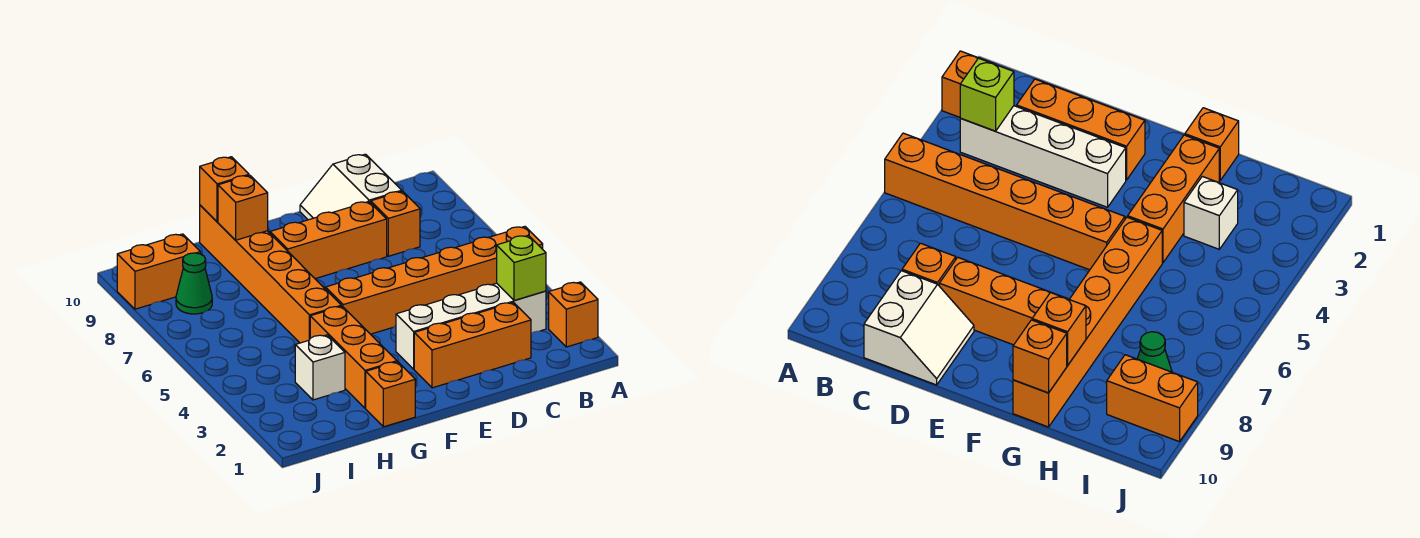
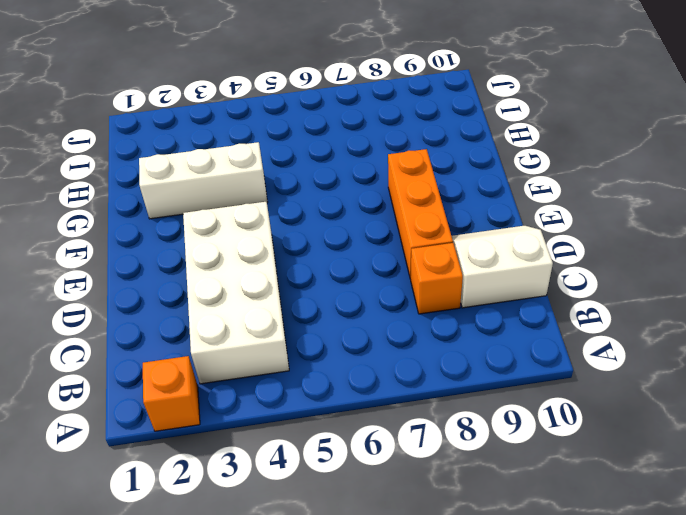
white 2x4 brick [183,202,289,384] -> white 1x4 brick [396,283,546,369]
white 1x3 brick [139,142,268,219] -> orange 1x3 brick [310,306,397,408]
none -> orange 1x6 brick [325,227,543,334]
none -> orange 1x3 brick [414,302,531,388]
none -> orange 1x1 brick [366,362,415,427]

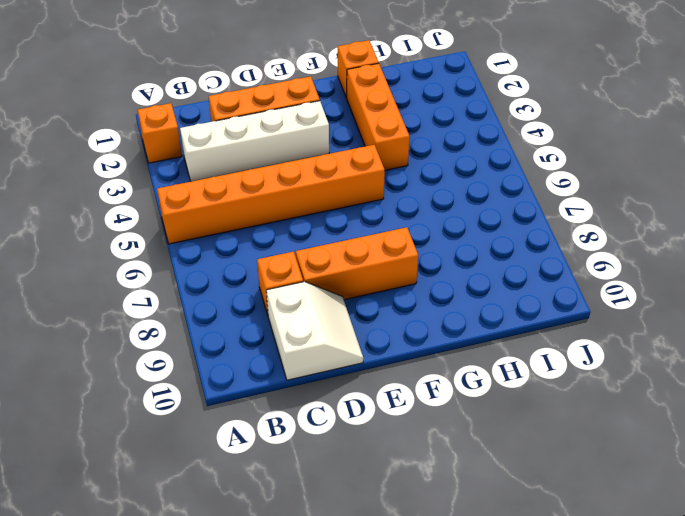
none -> orange 1x6 brick [200,205,341,343]
none -> white 1x1 brick [295,335,345,400]
none -> green 1x1 cone [176,253,212,314]

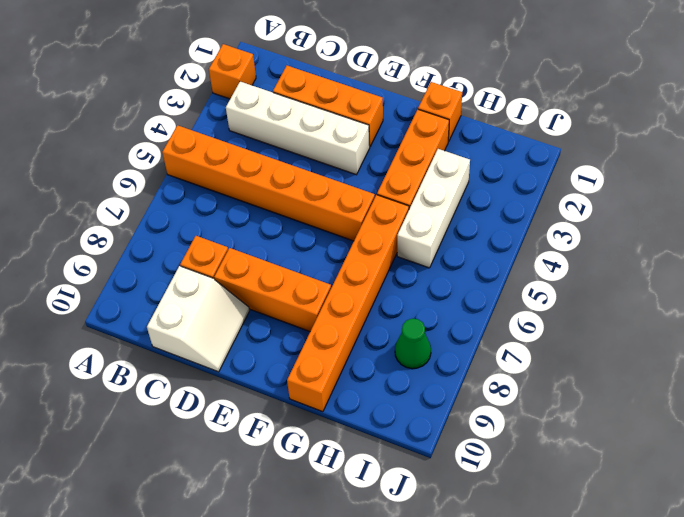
white 1x3 brick [397,149,470,268] -> white 1x1 brick [295,335,345,400]
none -> orange 1x2 brick [117,234,200,309]
none -> lime 1x1 brick [497,235,546,301]
none -> orange 1x1 brick [218,175,268,240]

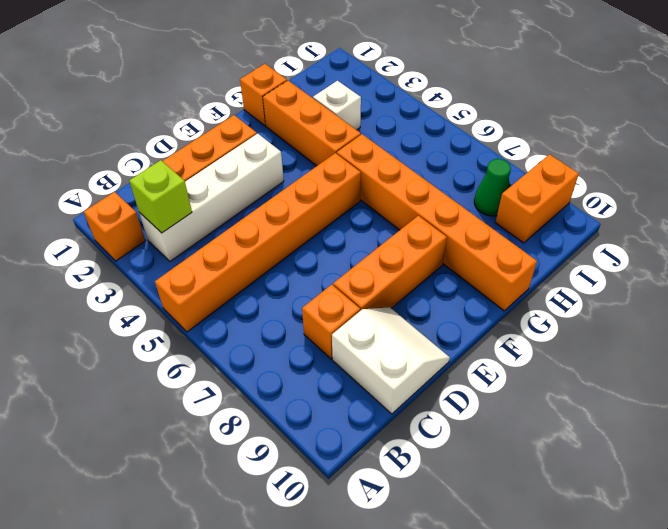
none -> orange 1x1 brick [218,175,268,240]
none -> orange 1x1 brick [200,157,249,222]

